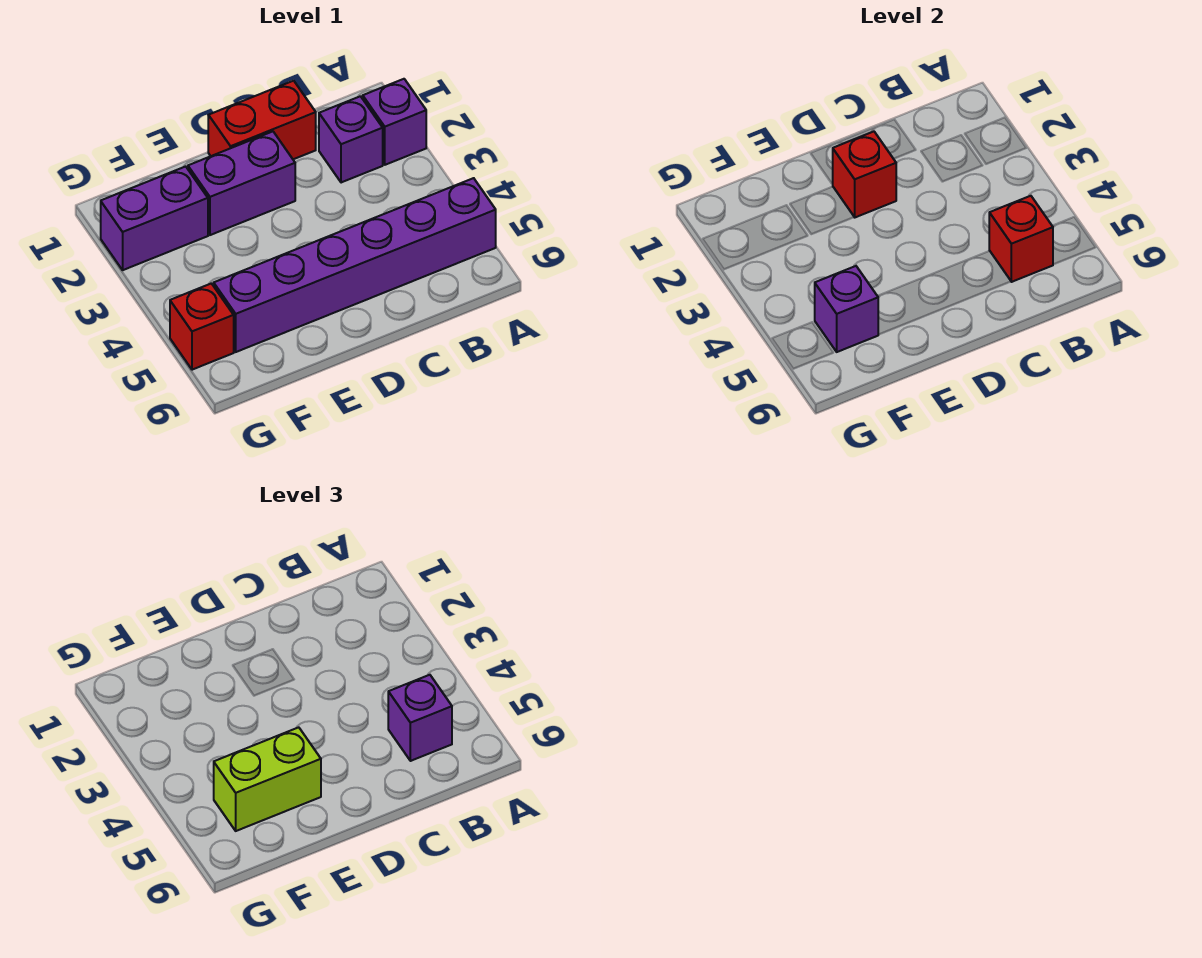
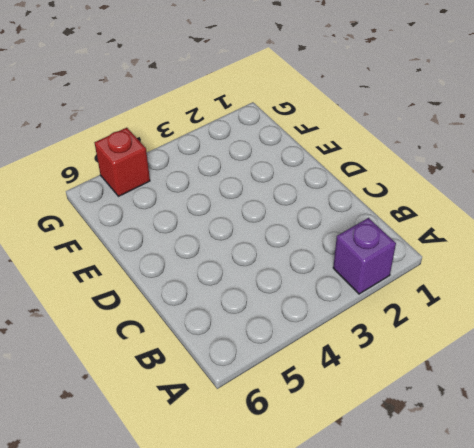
none -> purple 1x6 brick [214,178,496,352]
none -> purple 1x1 brick [319,96,383,183]
none -> red 1x2 brick [208,81,316,159]

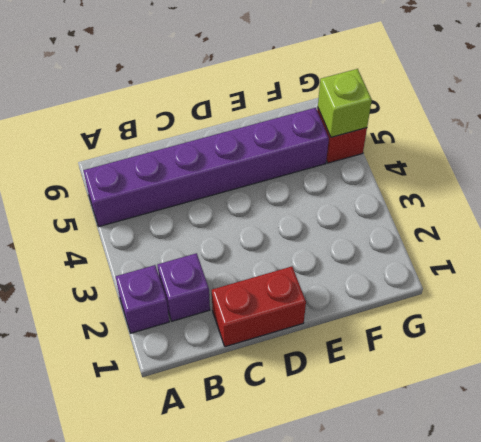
lime 1x1 brick [318,69,372,137] -> none
none -> purple 1x2 brick [188,132,295,235]
none -> purple 1x2 brick [101,166,208,270]
none -> red 1x1 brick [989,196,1053,282]

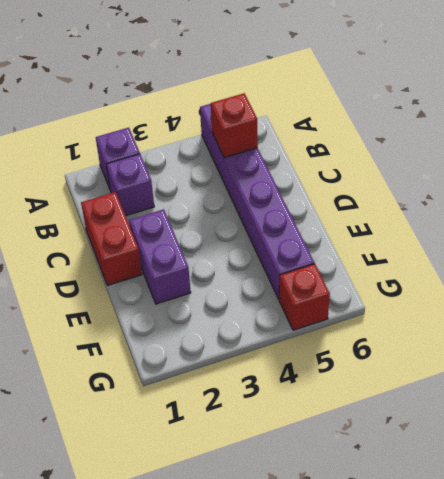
none -> purple 1x2 brick [101,166,208,270]
none -> red 1x1 brick [832,132,896,217]
none -> purple 1x1 brick [815,266,878,352]

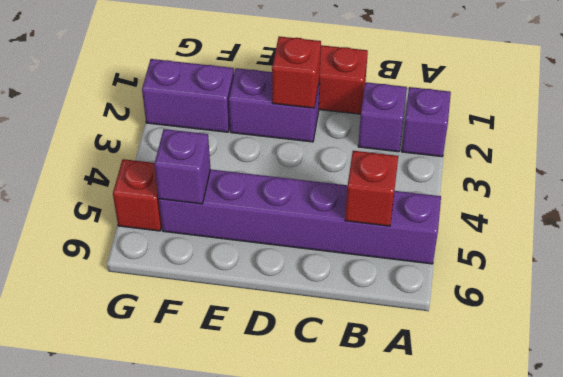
none -> purple 1x1 brick [388,675,452,761]
none -> lime 1x2 brick [214,727,321,831]

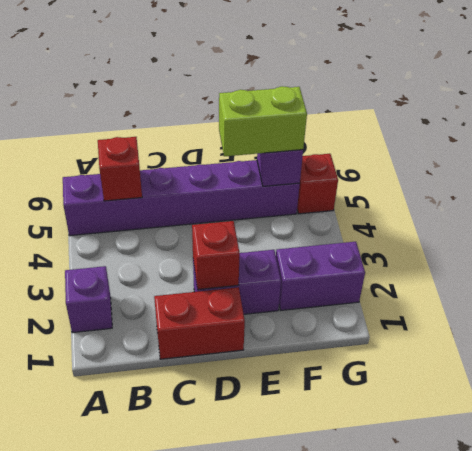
none -> purple 1x1 brick [319,96,383,183]
none -> purple 1x1 brick [388,675,452,761]

